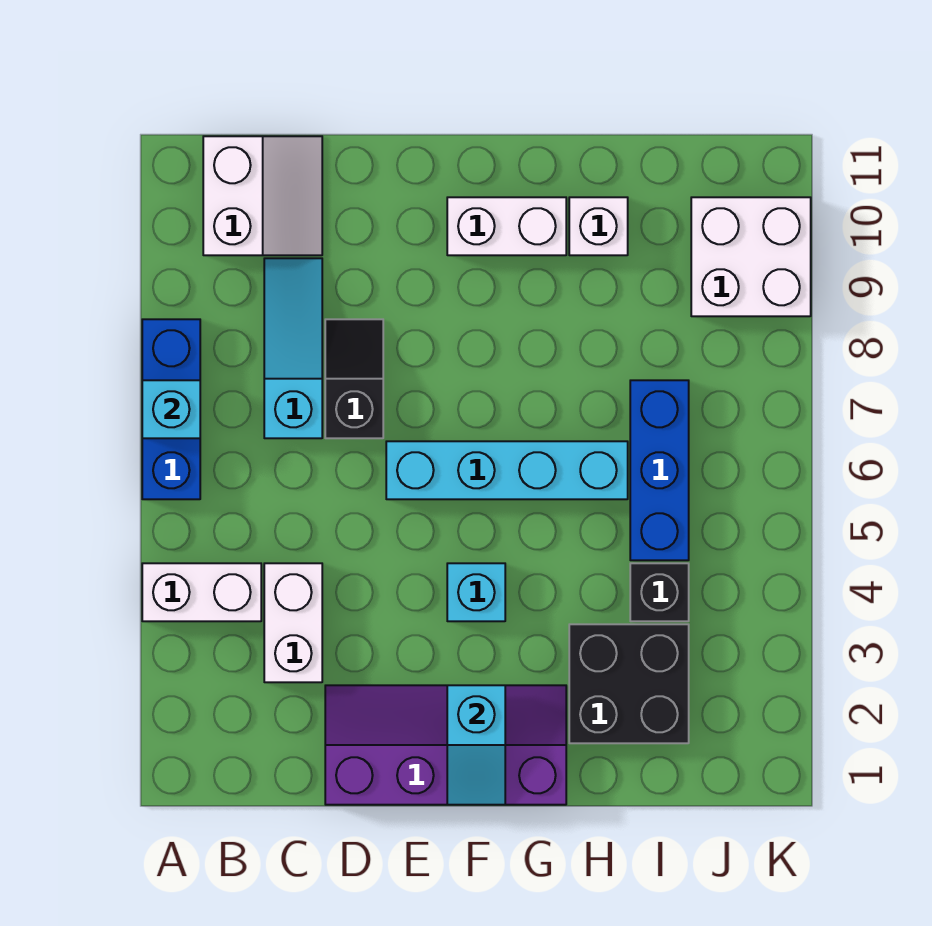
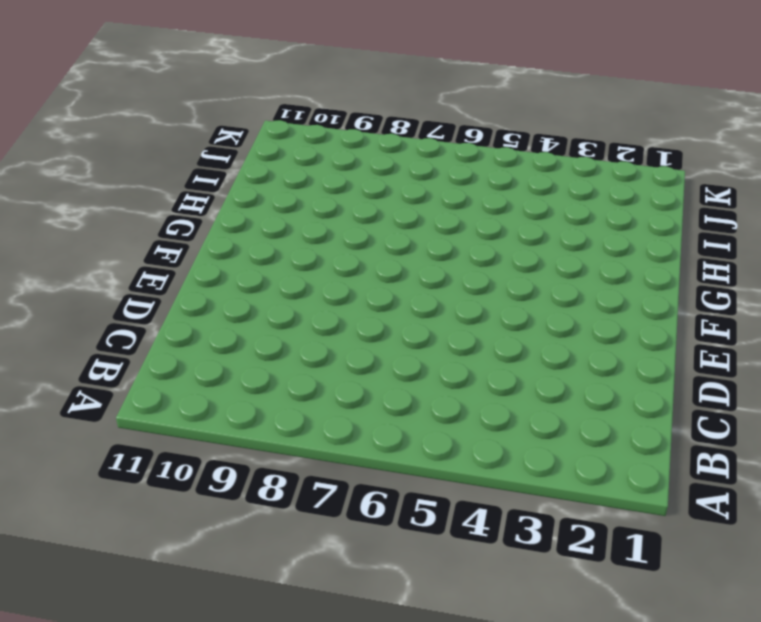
none -> white 1x2 brick [142,563,261,621]
none -> blue 1x3 brick [142,319,200,499]
none -> white 2x2 slope [203,136,322,255]

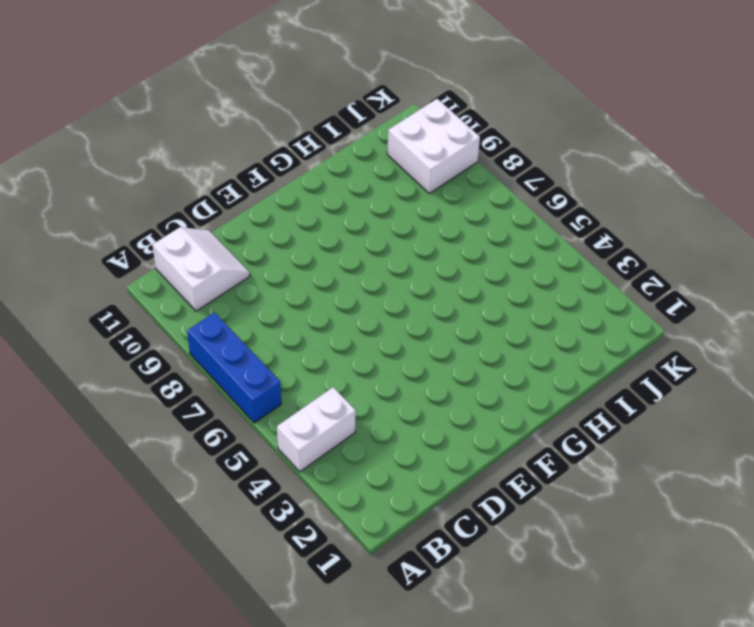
none -> white 1x2 brick [264,563,322,682]
none -> cyan 1x3 slope [264,258,322,438]
none -> purple 2x4 slope [325,685,566,805]

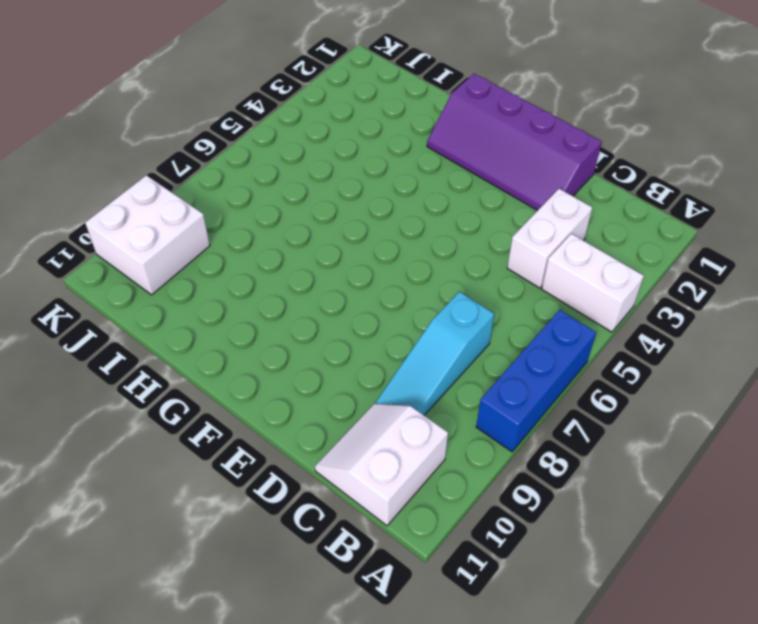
none -> black 1x2 slope [325,319,383,438]
none -> cyan 1x4 brick [386,441,628,499]
none -> cyan 1x1 brick [447,563,505,621]

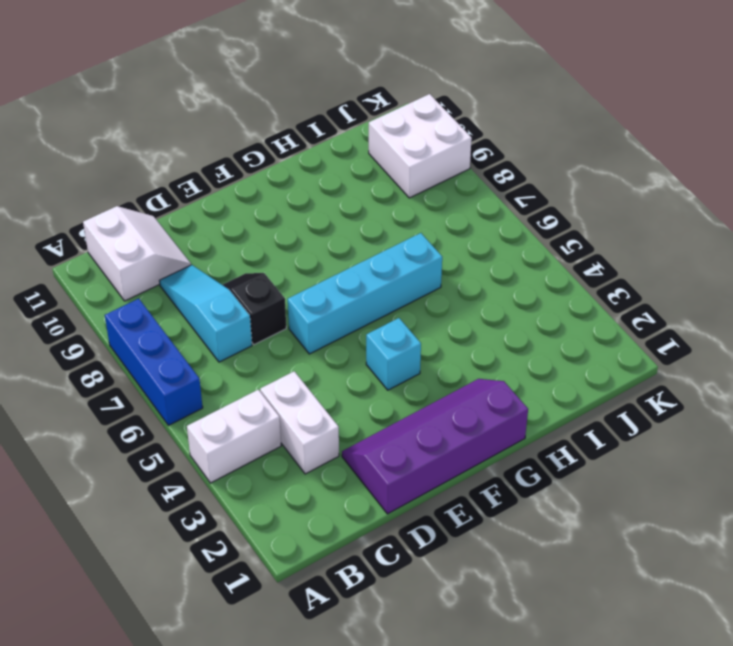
none -> white 1x2 brick [447,197,566,255]
none -> black 2x2 brick [569,624,689,743]
none -> white 1x1 brick [569,197,628,255]

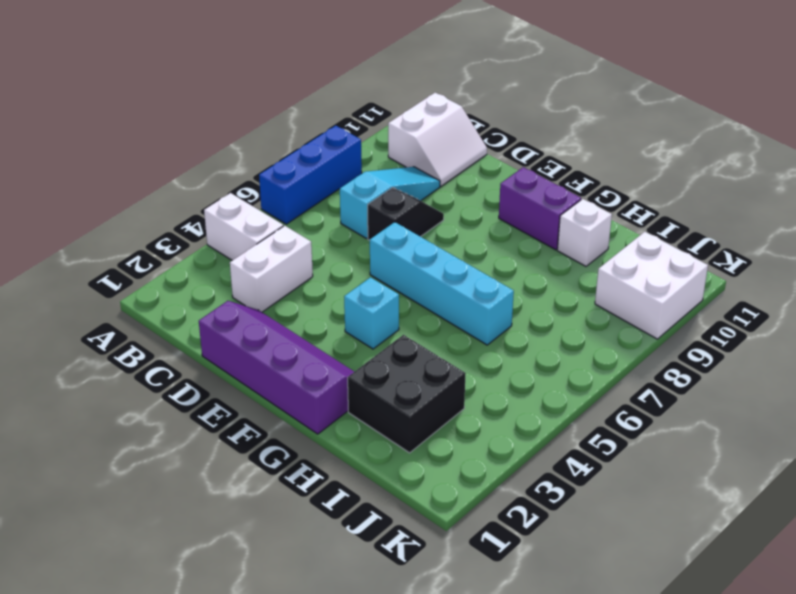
purple 1x2 brick [499,167,581,250] -> white 1x2 brick [447,197,566,255]
none -> black 1x1 brick [630,563,689,621]
none -> blue 1x3 brick [630,380,689,560]
none -> cyan 1x1 brick [142,380,200,438]

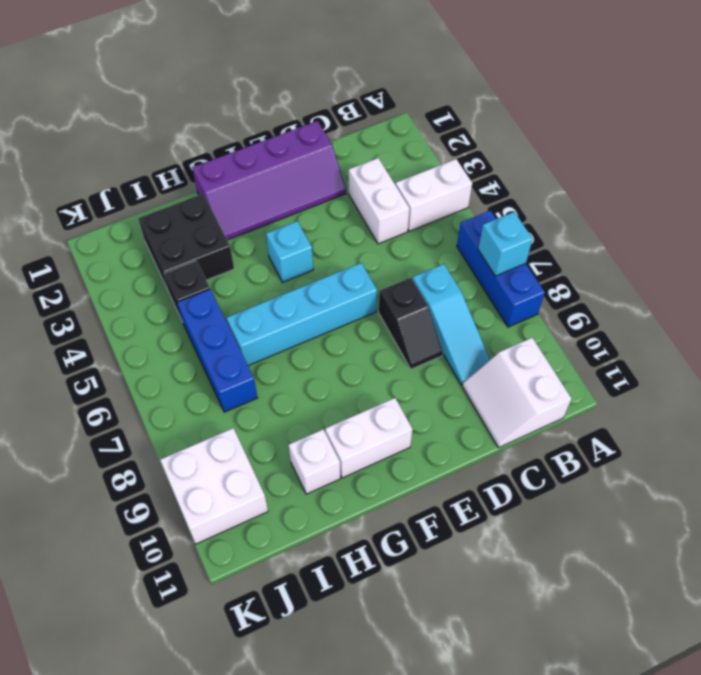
none -> cyan 1x2 slope [447,685,505,805]

